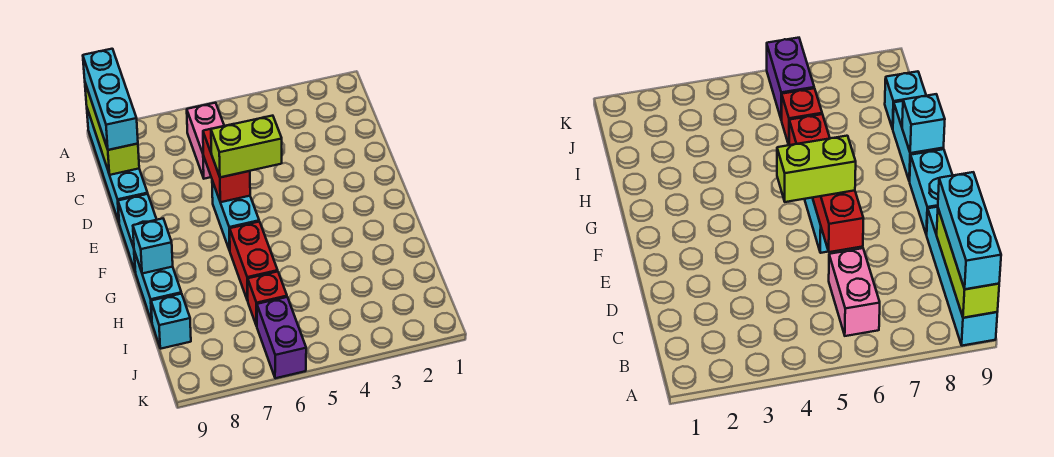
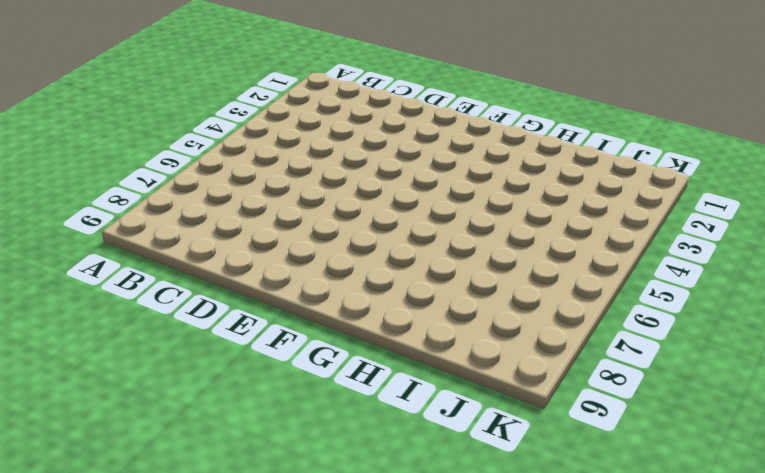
none -> cyan 1x4 brick [87,109,148,222]
none -> pink 1x2 brick [187,103,224,179]
none -> cyan 1x2 brick [212,181,259,251]

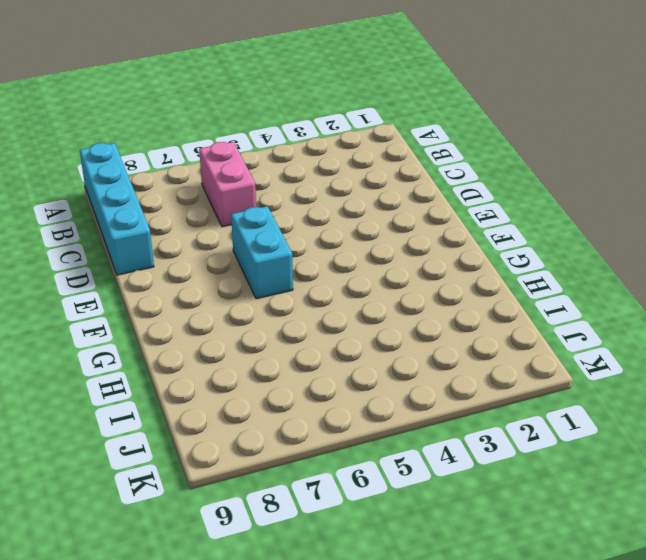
none -> cyan 1x2 brick [118,194,157,270]
none -> red 1x2 brick [230,222,278,301]
none -> cyan 1x2 brick [134,251,181,322]

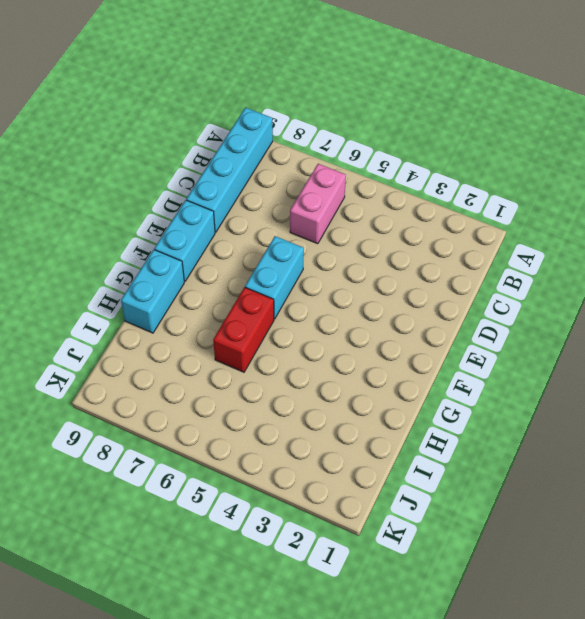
none -> red 1x1 brick [248,272,287,326]
none -> cyan 1x1 brick [151,294,191,349]
none -> purple 1x2 brick [257,297,306,378]

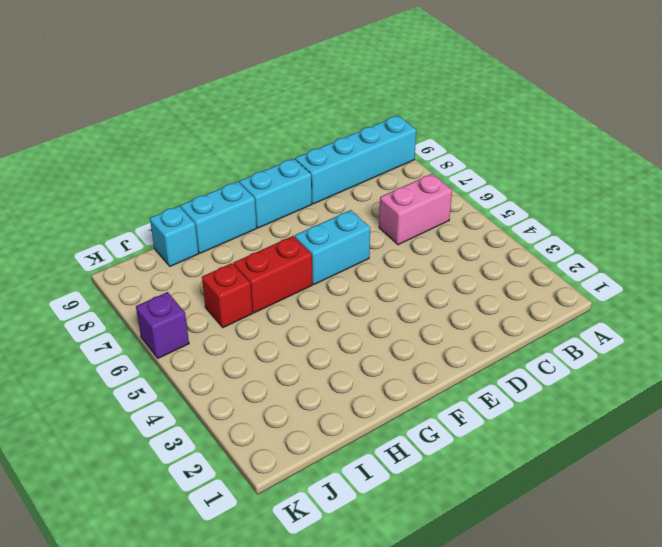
purple 1x1 brick [136,292,189,358] -> purple 1x2 brick [257,297,306,378]
none -> lime 1x3 brick [85,83,139,175]
none -> red 1x2 brick [203,124,250,202]
none -> cyan 1x1 brick [133,219,173,274]

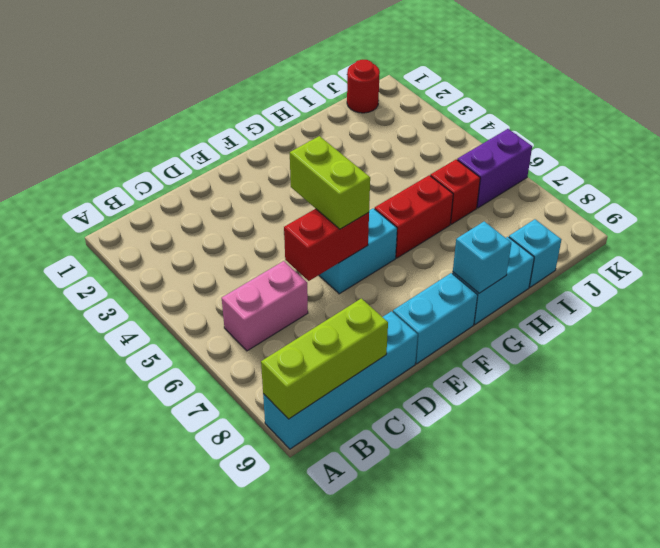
red 1x1 round brick [347,60,380,113] -> none
none -> cyan 1x3 brick [83,49,138,150]

